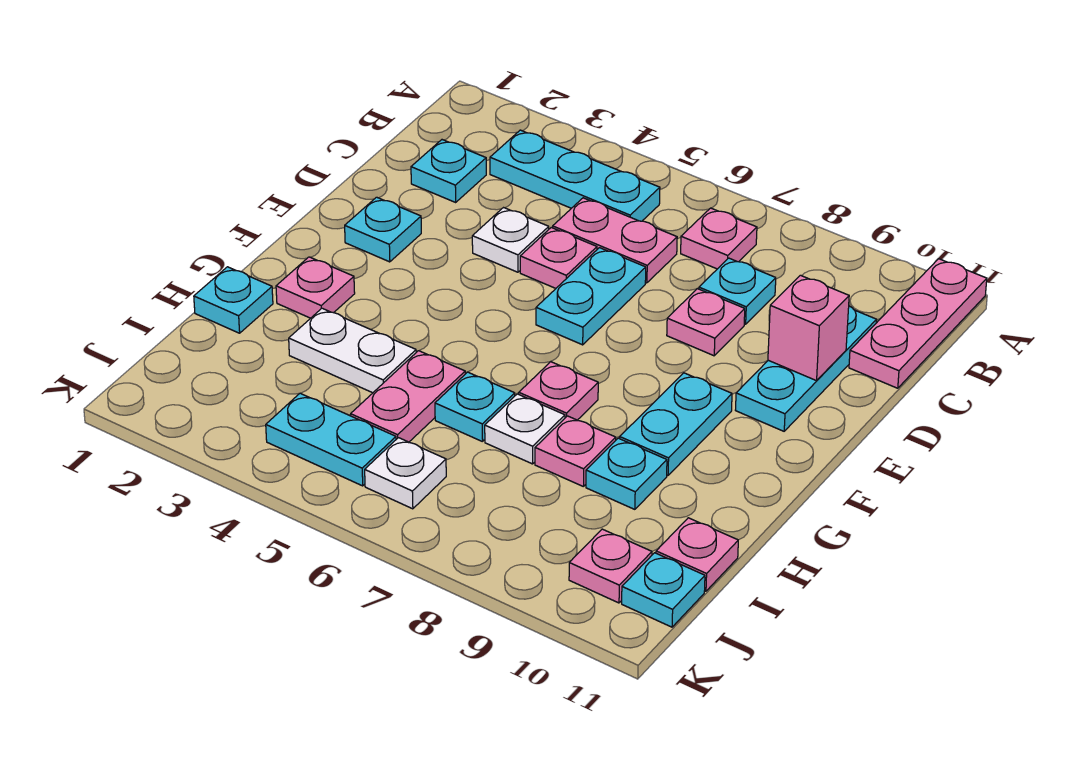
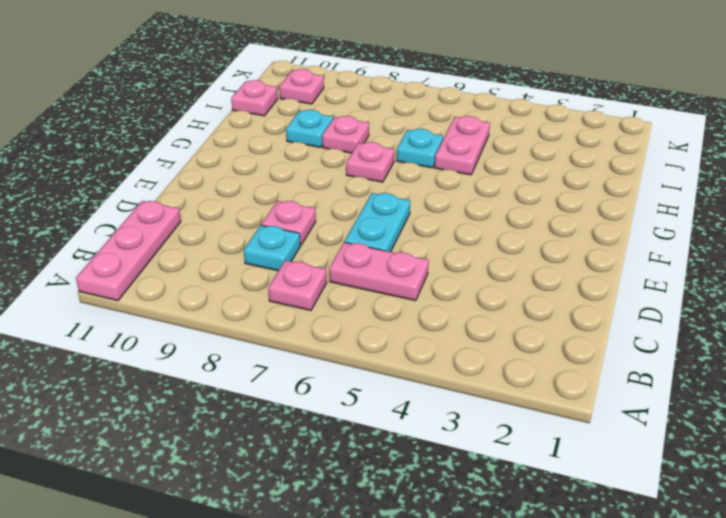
none -> cyan 1x3 plate [490,130,660,221]
none -> cyan 1x1 plate [411,140,486,202]
none -> cyan 1x3 plate [736,306,876,431]

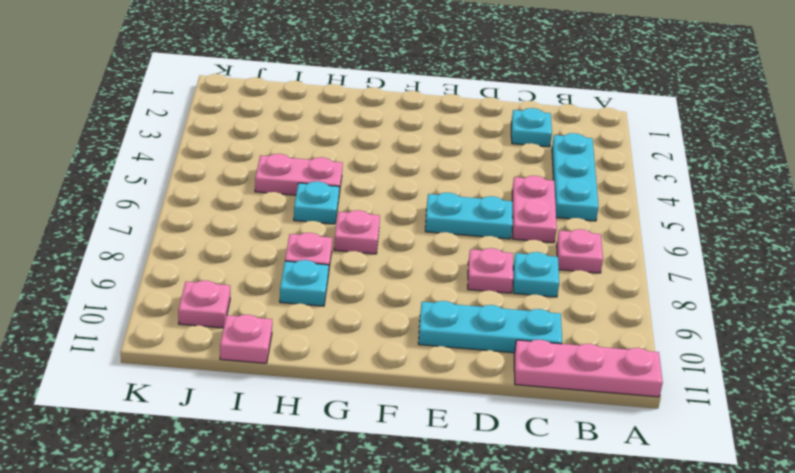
none -> white 1x1 plate [472,208,549,272]
none -> pink 1x1 plate [520,227,597,288]
none -> cyan 1x1 plate [345,197,421,262]

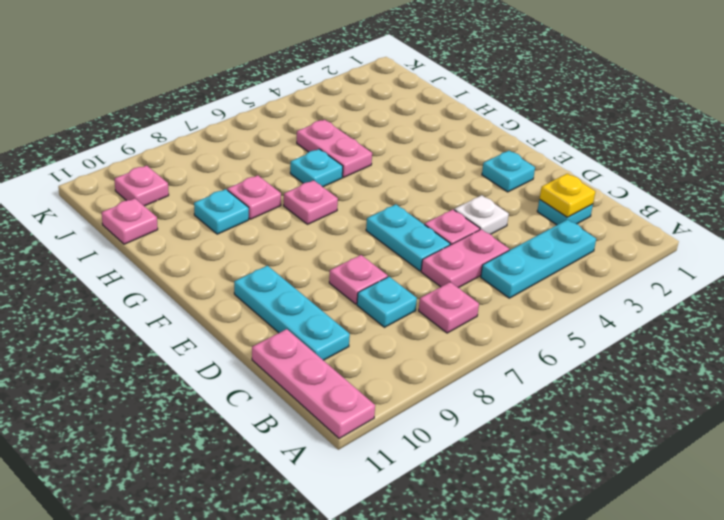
yellow 1x1 plate [540,174,595,217] -> none
none -> cyan 1x2 plate [620,373,732,475]
none -> pink 1x1 plate [276,257,355,318]
none -> cyan 1x1 plate [194,267,273,333]

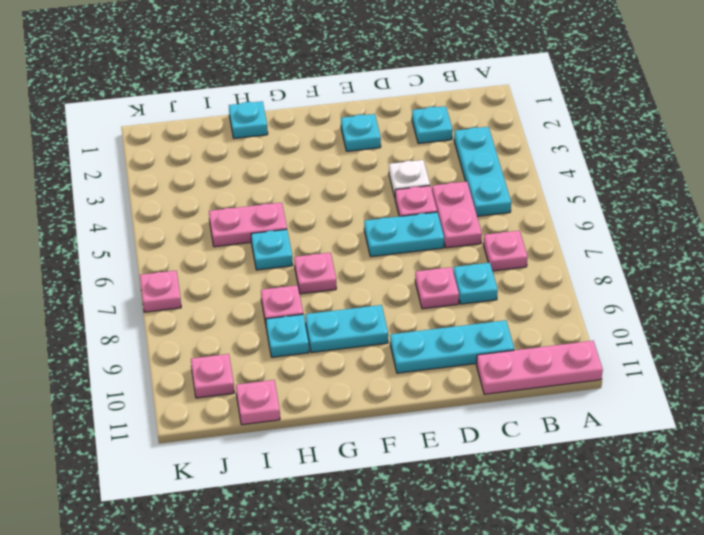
pink 1x1 plate [140,271,181,312] -> pink 1x1 plate moved to [276,257,355,318]
none -> white 1x2 plate [289,308,416,393]
none -> white 1x1 plate [485,394,565,464]
none -> cyan 1x2 plate [266,393,396,486]

